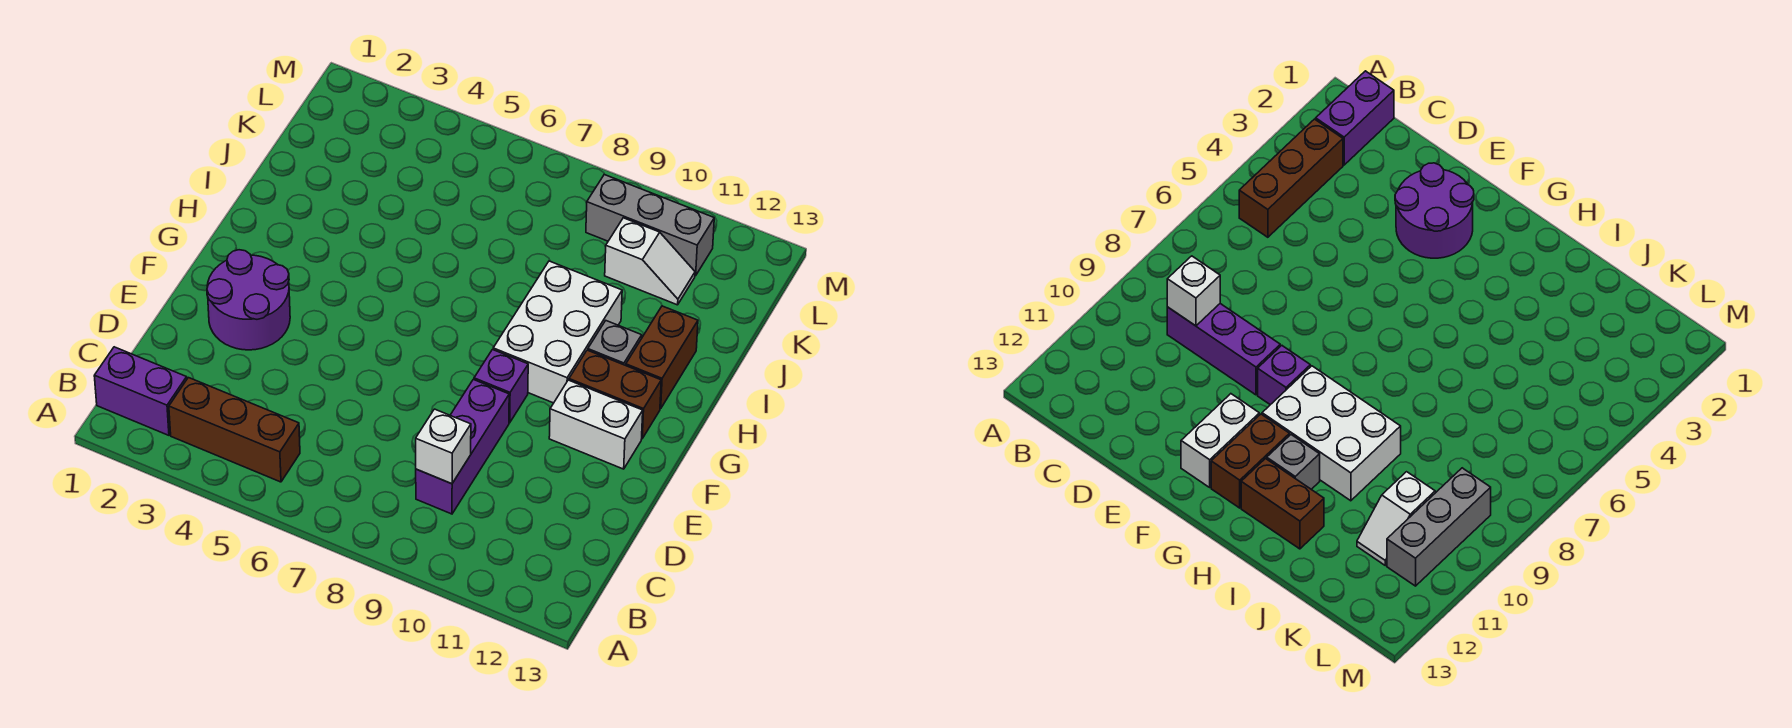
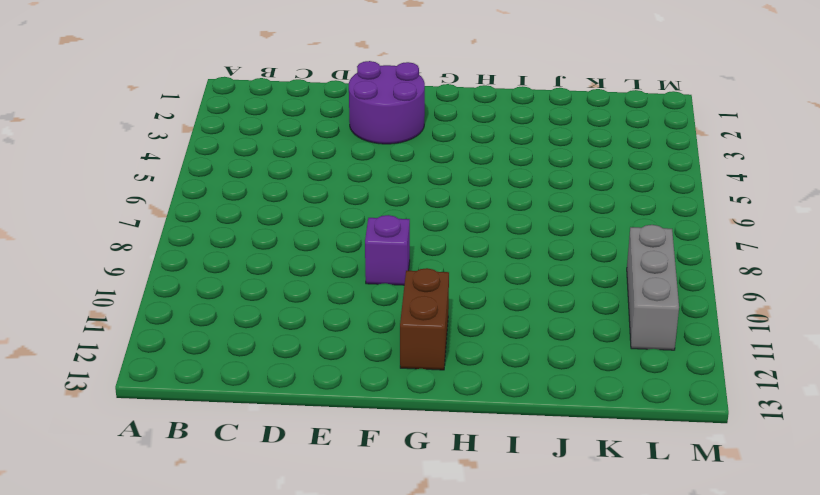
none -> purple 1x2 brick [94,347,187,435]
none -> brown 1x3 brick [169,378,300,482]
none -> purple 1x3 brick [416,379,509,514]

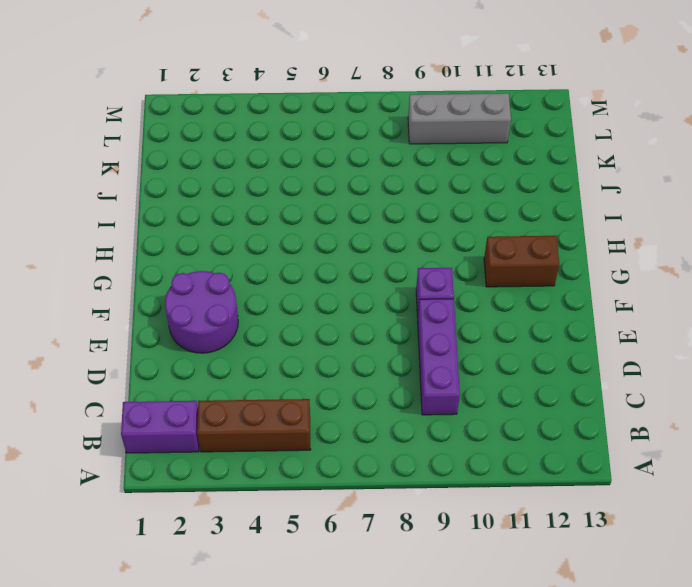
none -> white 1x2 brick [549,380,643,469]
none -> white 2x3 brick [493,261,622,403]
none -> grey 1x1 brick [588,321,642,365]

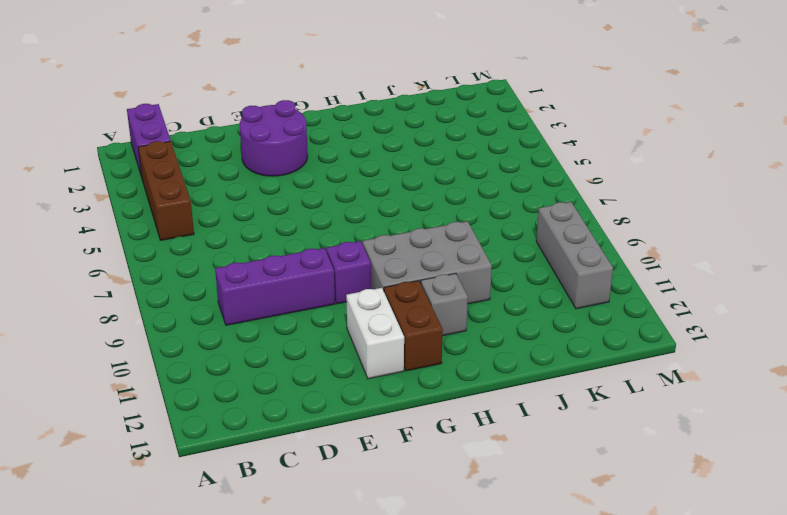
grey 2x3 brick [363,221,492,304] -> white 2x3 brick [493,261,622,403]
none -> brown 1x2 brick [626,306,698,409]
none -> white 1x2 slope [605,218,695,305]
none -> white 1x1 brick [416,409,471,484]

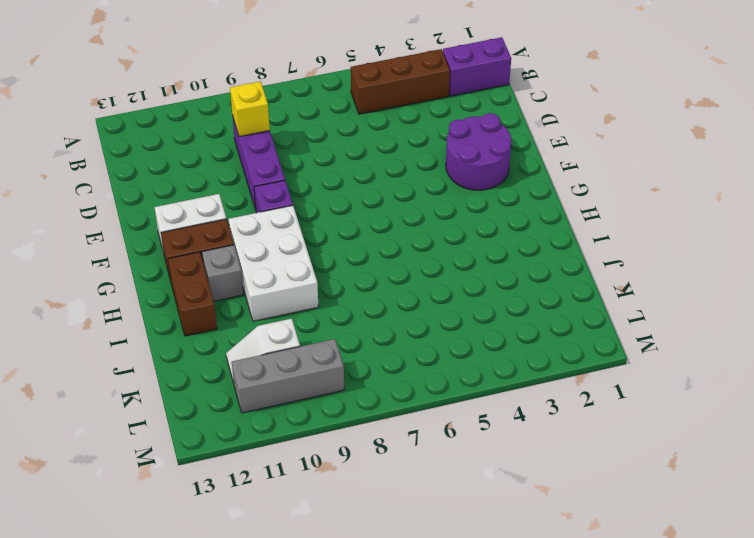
yellow 1x1 brick [230,81,270,136] -> white 1x1 brick [416,409,471,484]

